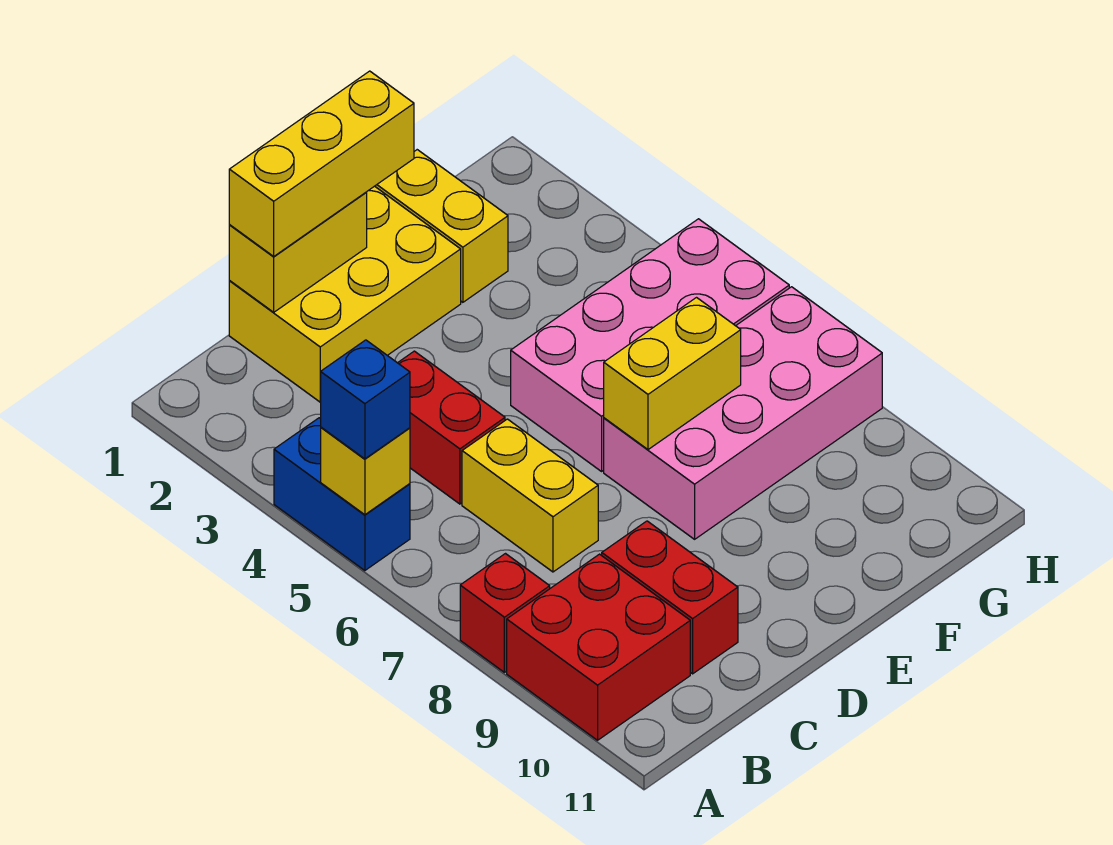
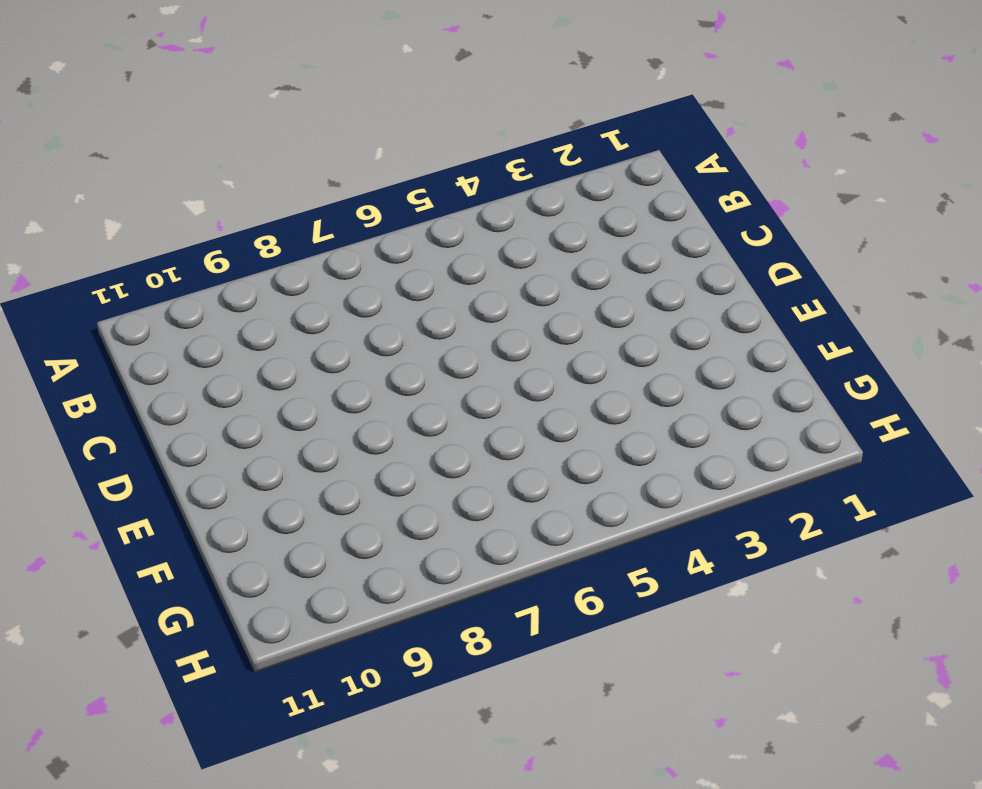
none -> blue 1x2 brick [274,418,410,571]
none -> red 1x1 brick [460,554,550,672]
none -> red 2x2 brick [507,554,690,740]

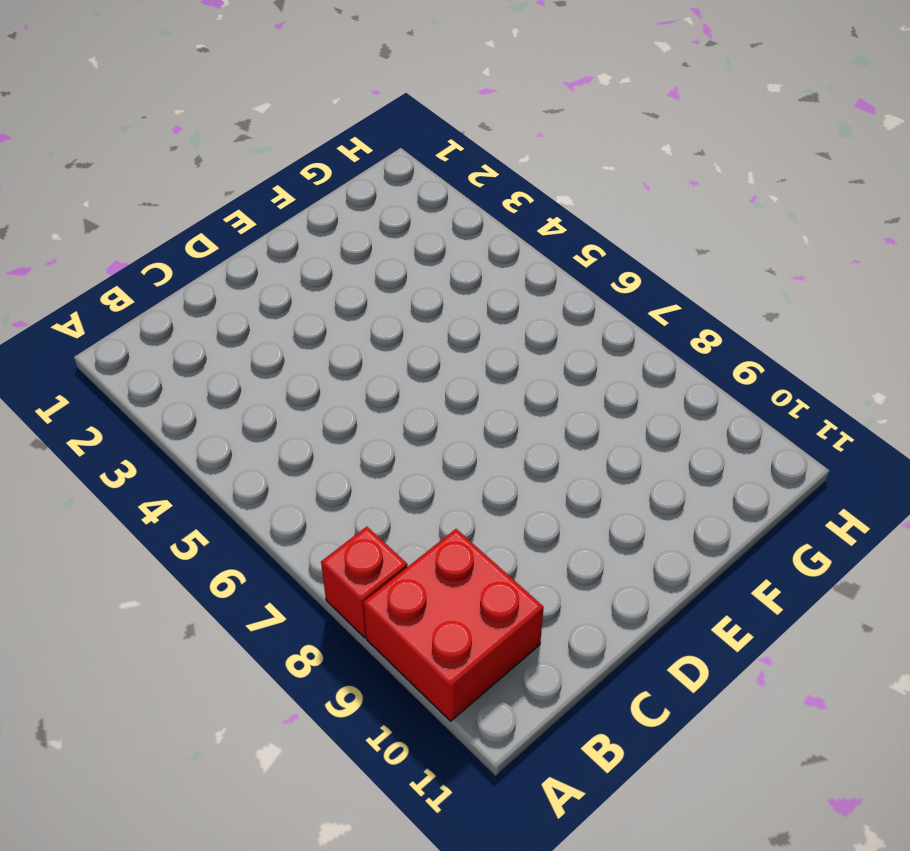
none -> blue 1x2 brick [274,418,410,571]
none -> yellow 2x3 brick [229,186,461,402]
none -> red 1x2 brick [398,351,505,504]

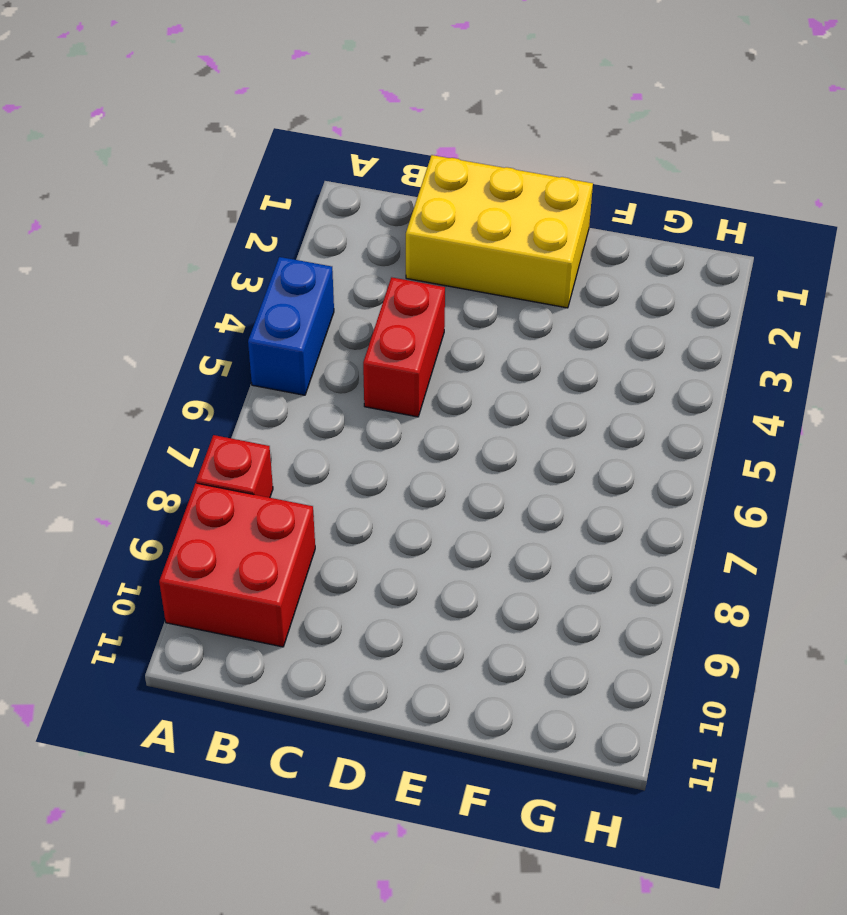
none -> yellow 1x2 brick [462,419,598,572]
none -> red 1x2 brick [602,521,738,674]
none -> pink 2x4 brick [511,219,789,471]

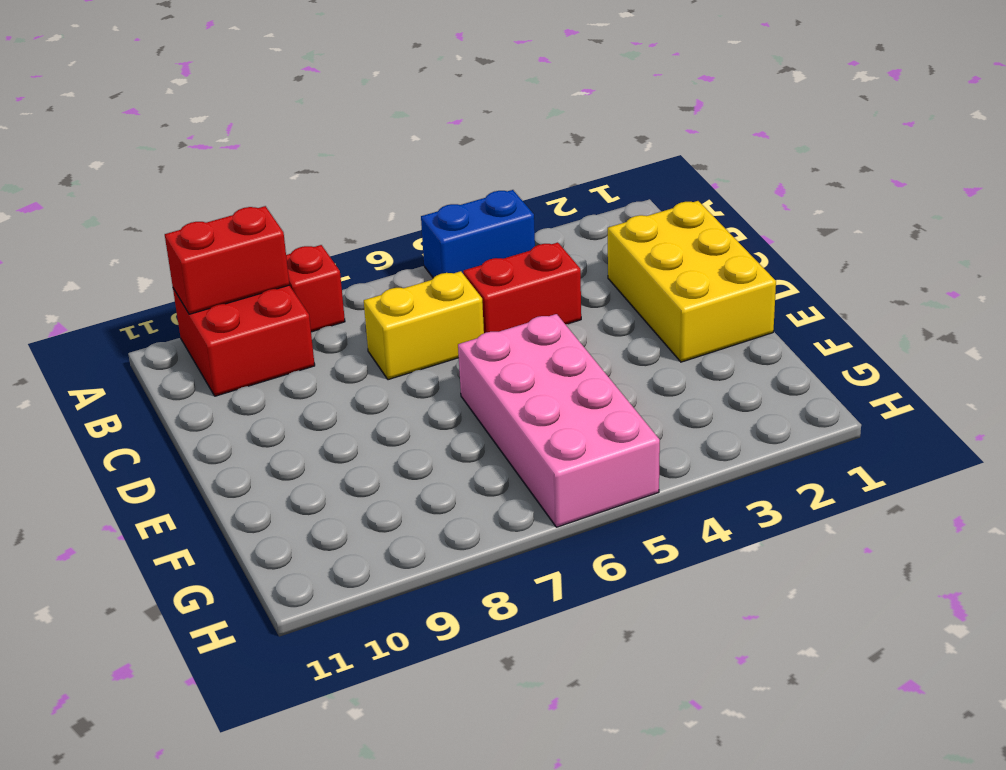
red 1x2 brick [165,206,290,314] -> red 1x2 brick moved to [602,521,738,674]
none -> pink 2x4 brick [604,287,882,539]
none -> yellow 1x2 brick [375,150,508,302]
none -> yellow 1x1 brick [321,427,410,515]

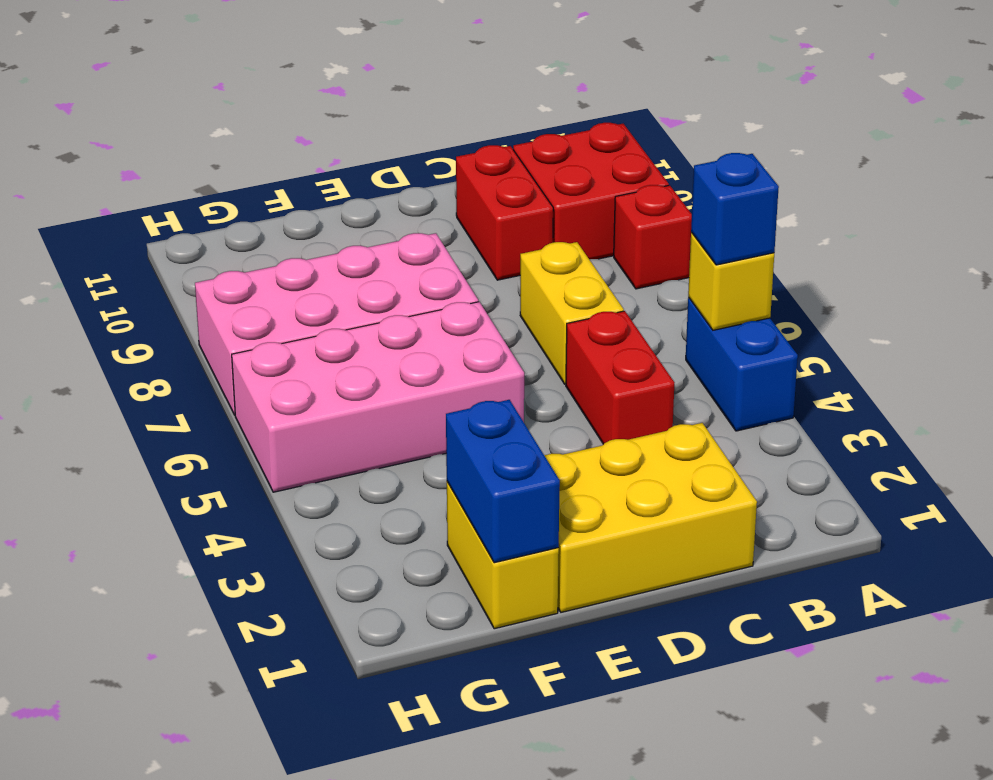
blue 1x2 brick [446,400,560,563] -> none
none -> yellow 1x2 brick [229,193,367,312]
none -> yellow 1x2 brick [604,298,741,450]
none -> yellow 1x3 brick [229,71,414,256]

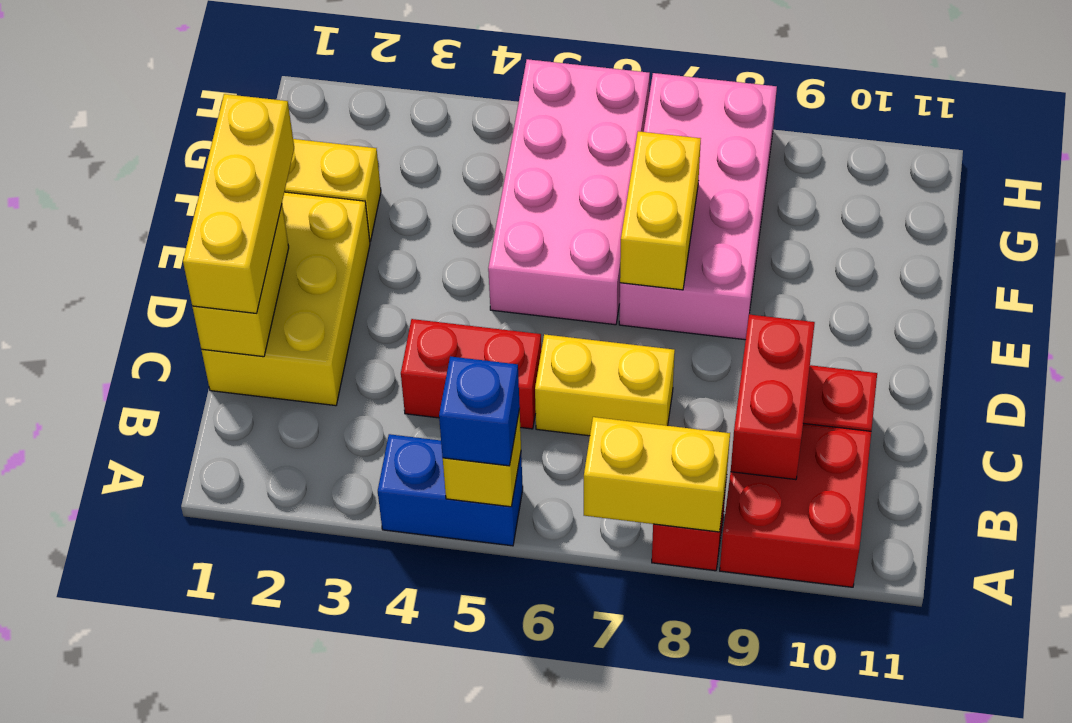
yellow 1x2 brick [584,417,730,532] -> none
red 1x2 brick [731,315,815,480] -> none

